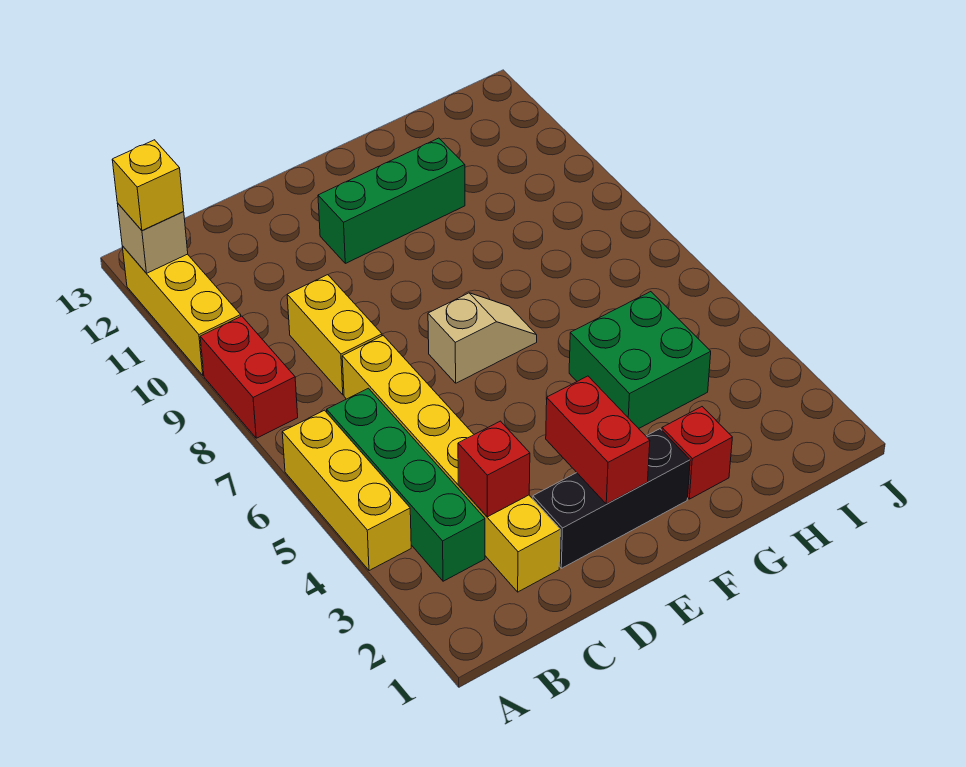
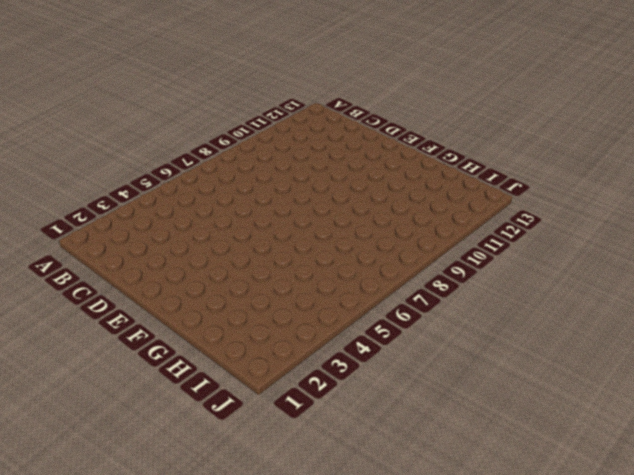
none -> yellow 1x3 brick [282,410,411,571]
none -> red 1x2 brick [200,316,298,438]
none -> yellow 1x3 brick [122,246,241,375]

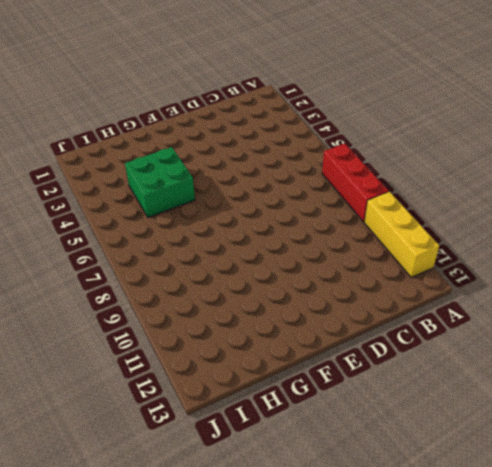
red 1x3 brick [322,144,389,222] -> red 1x2 brick [200,316,298,438]
none -> yellow 1x3 brick [282,410,411,571]
none -> green 1x4 brick [327,388,485,581]
none -> yellow 1x6 brick [342,335,560,592]

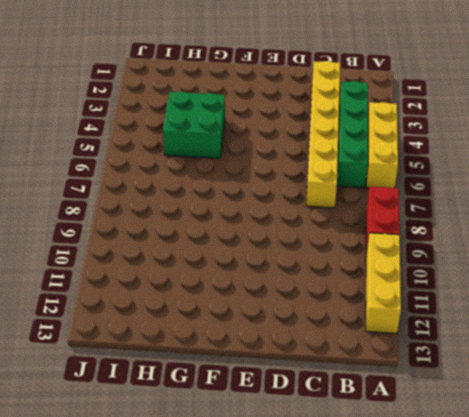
none -> yellow 1x2 brick [287,275,382,395]
none -> black 1x3 brick [533,429,690,568]
none -> tan 1x2 slope [428,293,537,383]

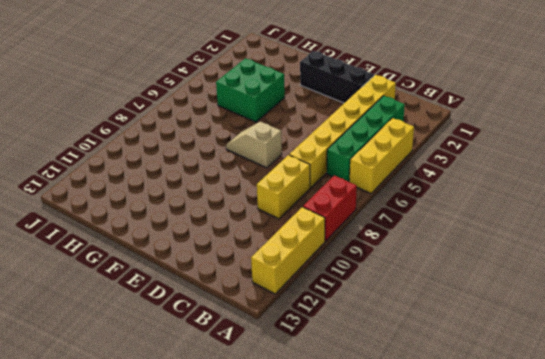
none -> green 1x3 brick [318,138,465,263]
none -> red 1x1 brick [662,407,732,499]
none -> tan 1x1 brick [117,203,188,273]

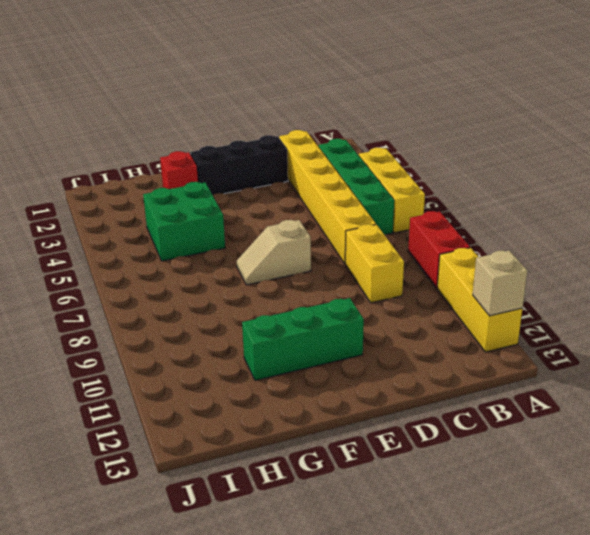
none -> red 1x1 brick [458,421,530,517]
none -> red 1x2 brick [546,376,650,504]
none -> yellow 1x1 brick [112,140,184,230]

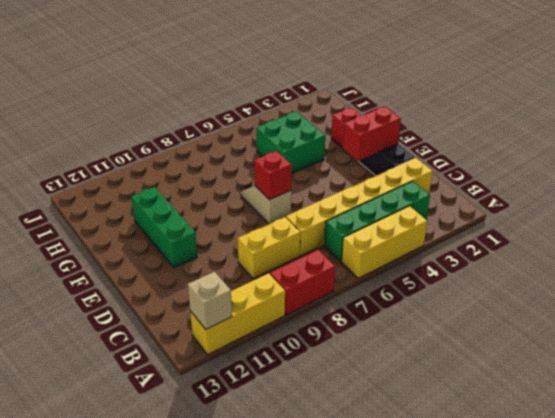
red 1x1 brick [254,151,292,200] -> red 1x1 brick moved to [458,421,530,517]
none -> yellow 1x1 brick [112,140,184,230]

